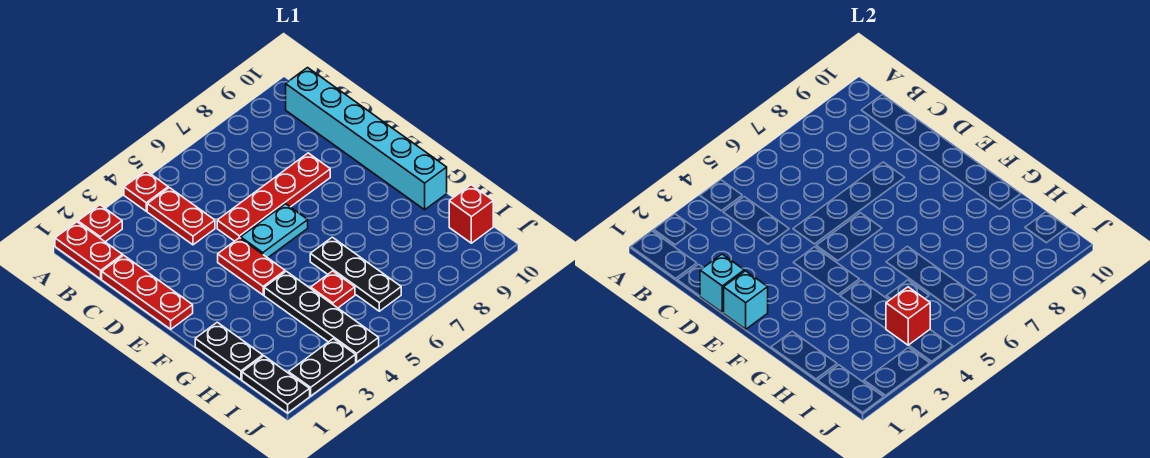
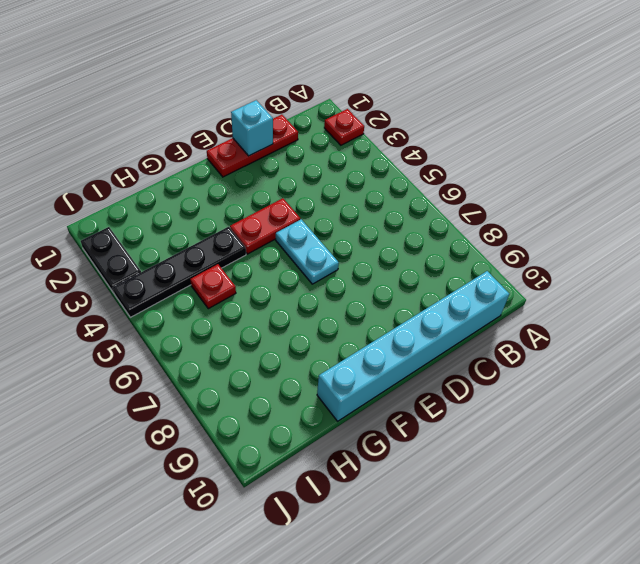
none -> red 1x2 plate [55,222,123,279]
none -> red 1x1 plate [124,171,168,211]
none -> red 1x2 plate [147,188,215,245]

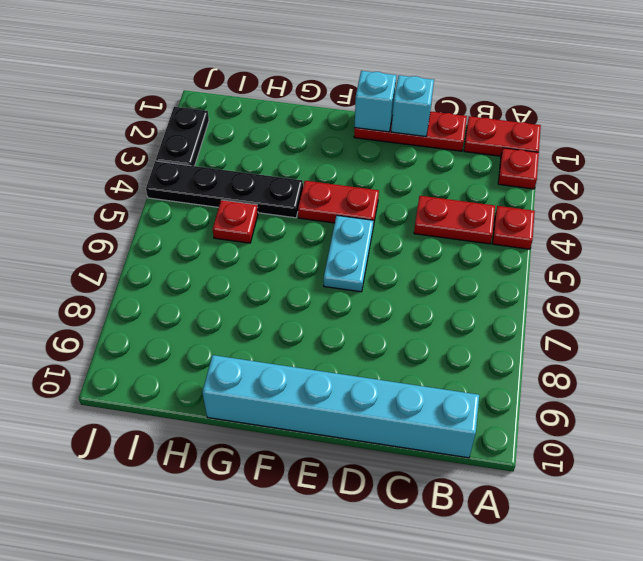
none -> red 1x4 plate [217,153,330,241]
none -> black 1x2 plate [195,322,263,380]
none -> black 1x3 plate [310,237,401,311]

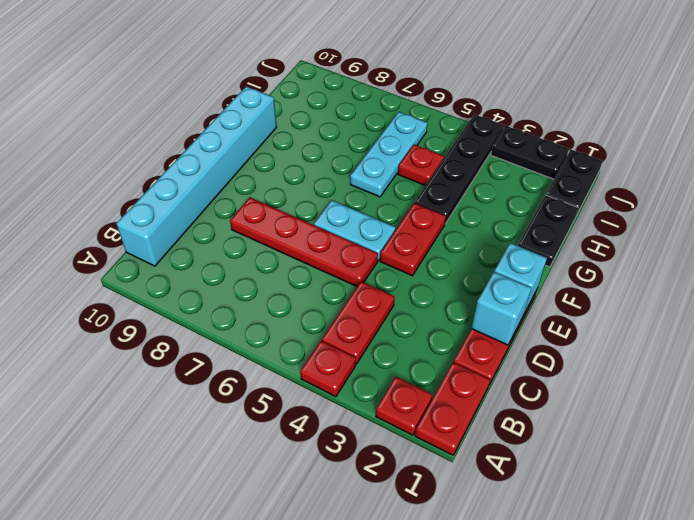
cyan 1x3 plate [350,112,427,197] -> black 1x3 plate [310,237,401,311]
none -> red 1x1 brick [449,185,493,243]
none -> red 1x1 brick [886,287,930,345]

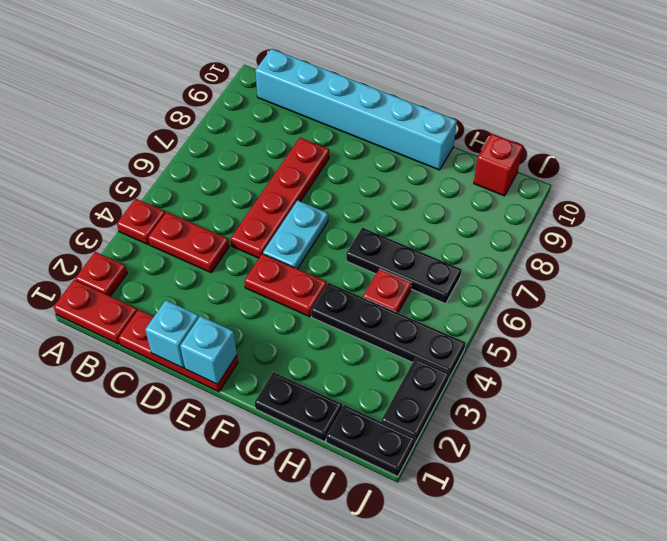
none -> red 1x1 brick [886,287,930,345]

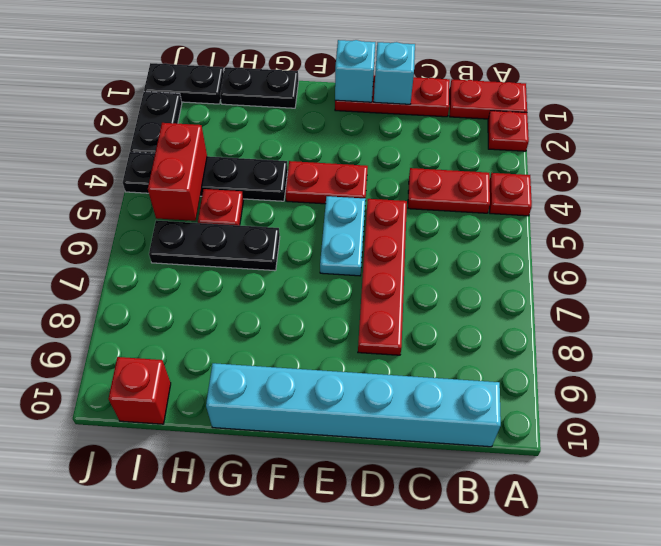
red 1x2 brick [148,123,207,221] -> red 1x1 brick [886,287,930,345]

